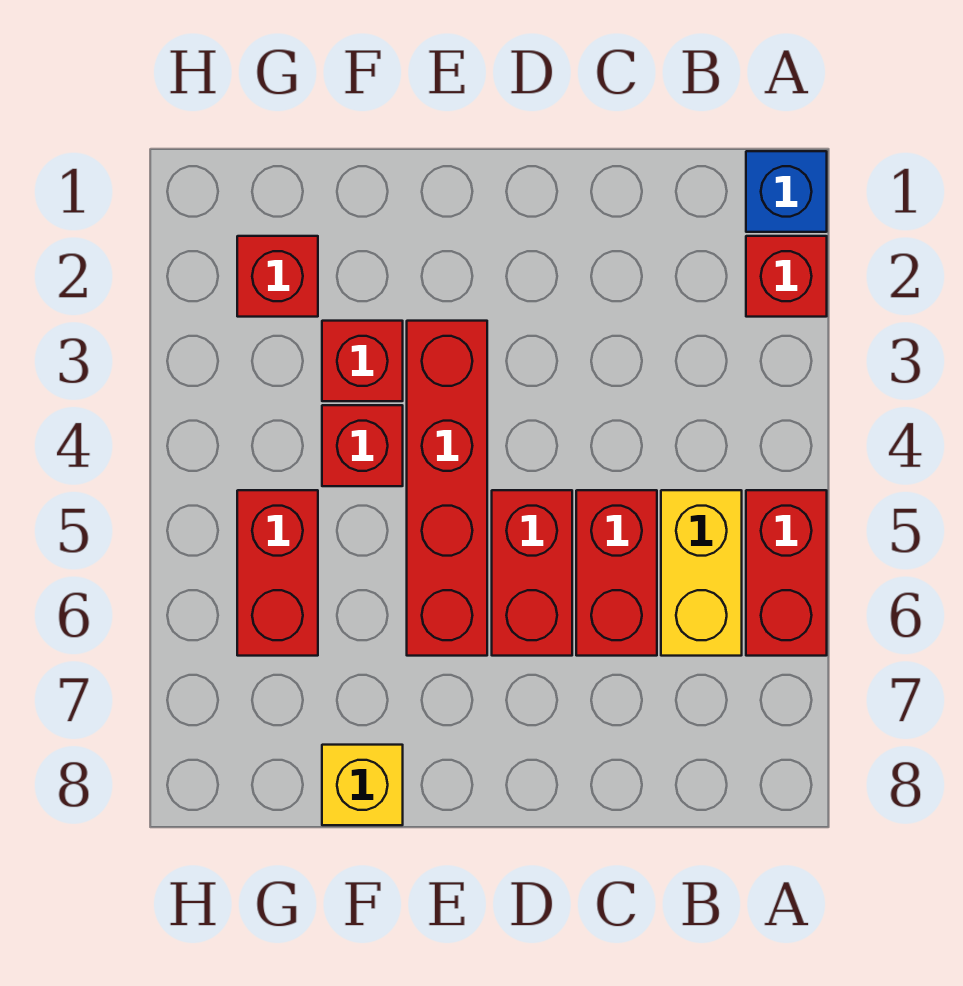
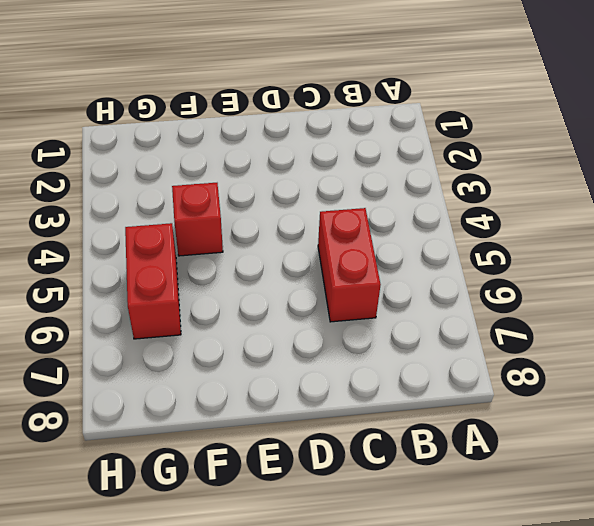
none -> blue 1x1 brick [746,151,827,232]
none -> red 1x1 brick [746,236,827,317]
none -> red 1x2 brick [746,490,827,656]

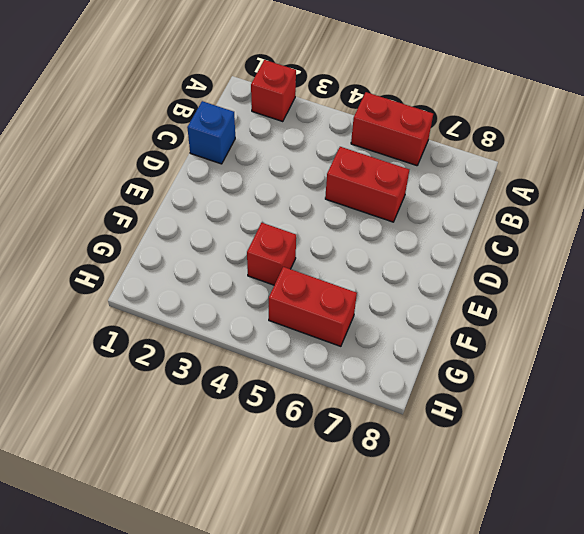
blue 1x1 brick [187,101,235,164] -> blue 1x1 brick moved to [746,151,827,232]
none -> yellow 1x2 brick [661,490,742,656]
none -> red 1x2 brick [492,490,572,656]
none -> red 1x4 brick [407,321,487,656]

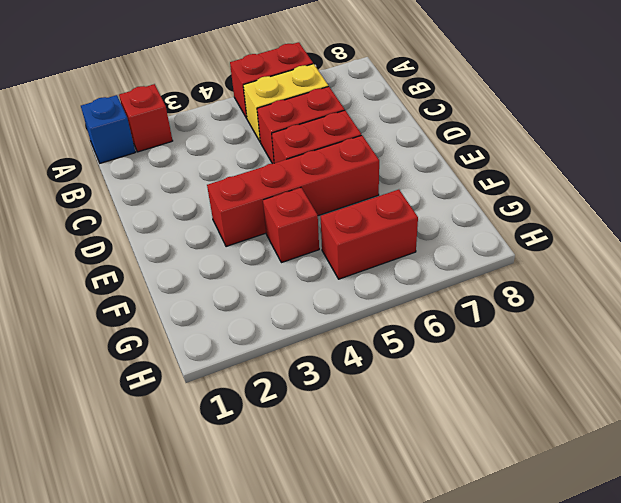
none -> red 1x1 brick [322,321,403,401]
none -> yellow 1x1 brick [322,745,403,825]
none -> red 1x1 brick [237,236,318,317]

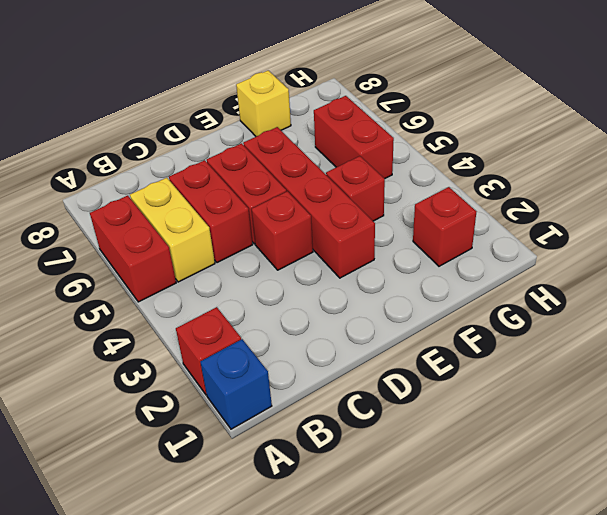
red 1x1 brick [252,191,313,270] -> red 1x1 brick moved to [322,321,403,401]

